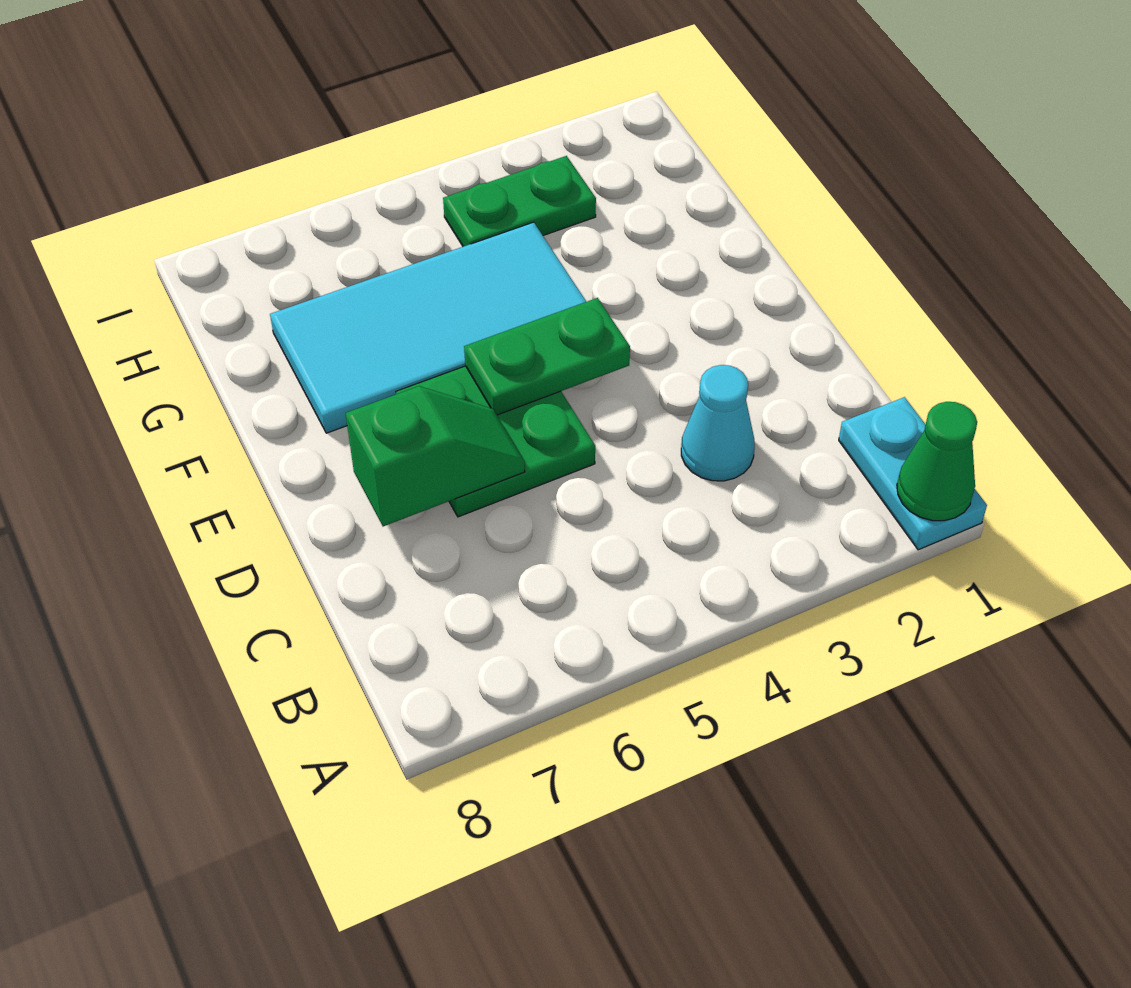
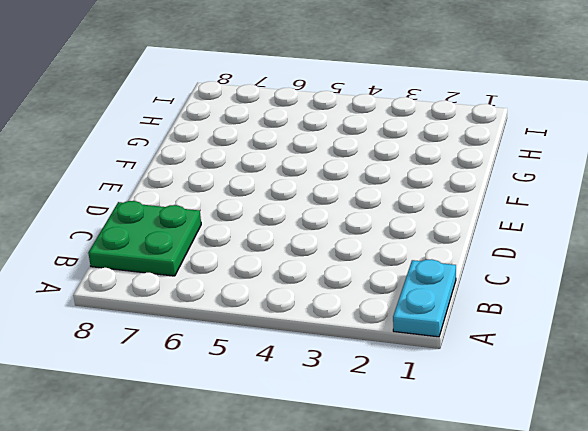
green 2x2 plate [88,201,201,276] -> green 2x2 plate moved to [396,366,595,517]
none -> cyan 1x1 cone [681,365,755,481]
none -> cyan 2x4 tile [270,222,586,433]

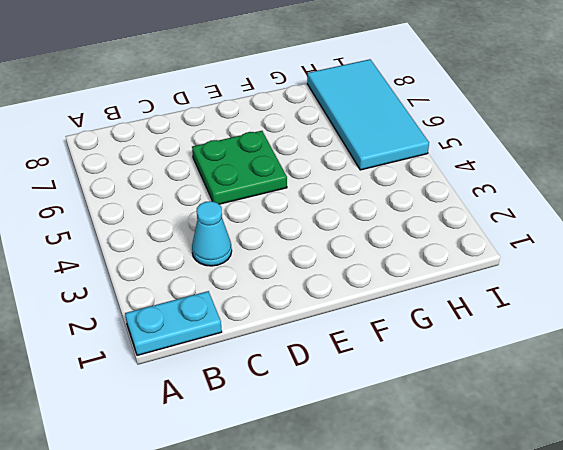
cyan 2x4 tile [307,59,429,170] -> cyan 2x4 tile moved to [270,222,586,433]
none -> green 1x2 plate [443,156,596,247]
none -> green 1x1 cone [897,402,977,521]

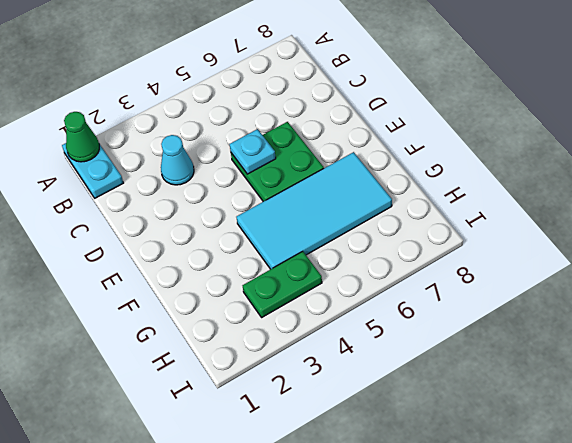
cyan 1x1 plate [230,129,276,174] -> none
none -> green 1x2 slope [346,386,525,526]
none -> green 1x2 plate [464,298,630,415]

